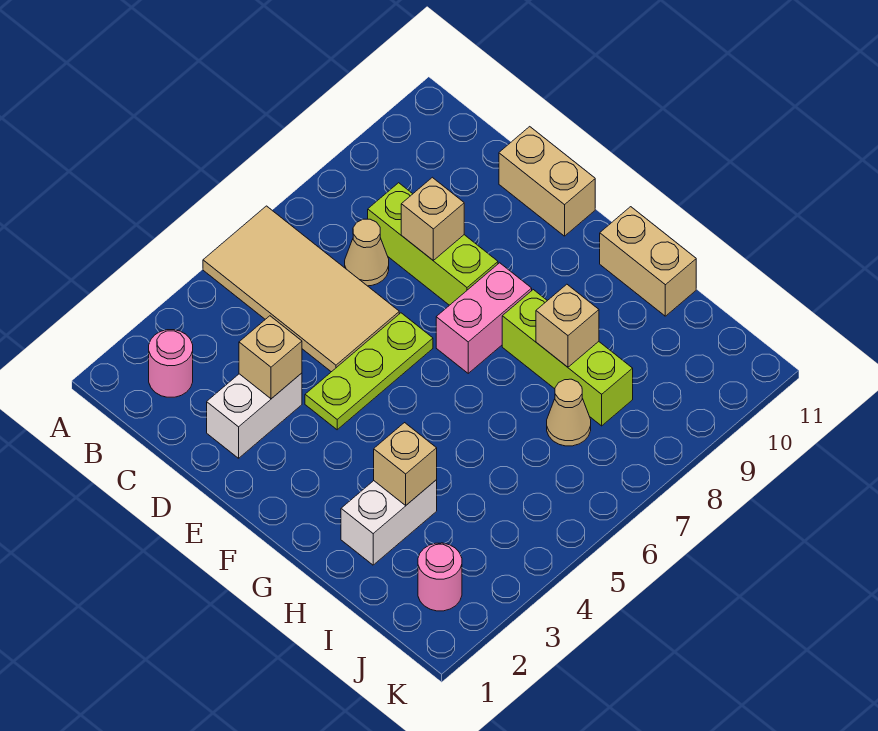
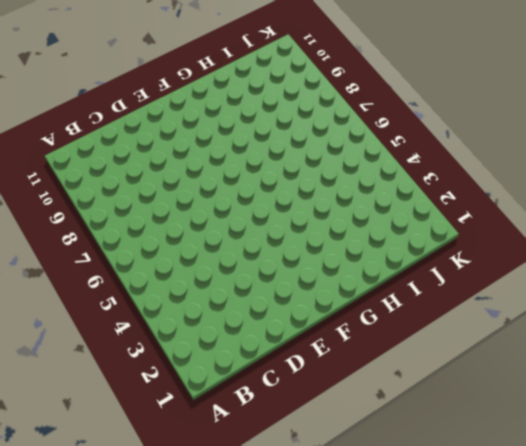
none -> tan 2x4 tile [203,206,399,372]
none -> pink 1x1 round brick [149,330,193,397]
none -> tan 1x1 cone [345,219,389,286]

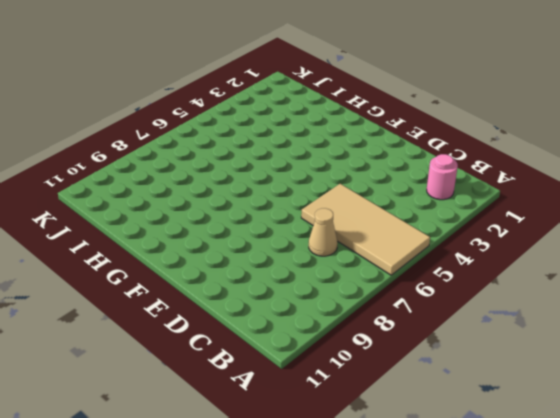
none -> lime 1x3 brick [368,183,498,305]
none -> white 1x2 brick [207,373,302,458]
none -> tan 1x2 brick [499,127,595,236]

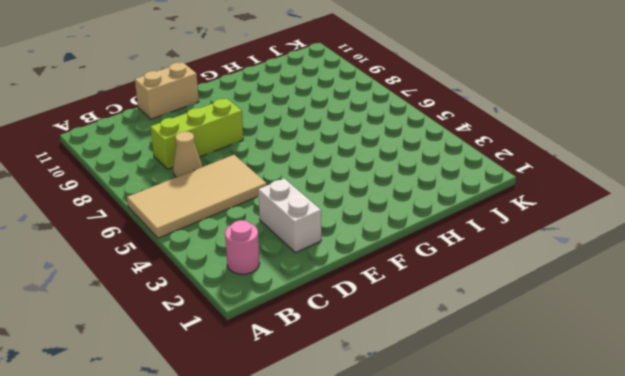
none -> lime 1x3 plate [305,313,433,430]
none -> pink 1x2 brick [436,263,532,373]
none -> lime 1x3 brick [502,290,633,426]

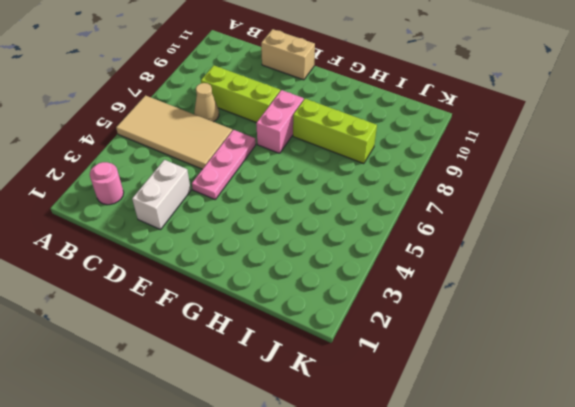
pink 1x3 plate [192,130,256,199] -> lime 1x3 plate [305,313,433,430]
none -> tan 1x2 brick [600,207,696,316]
none -> white 1x2 brick [341,480,437,565]
none -> tan 1x1 cone [547,379,591,446]

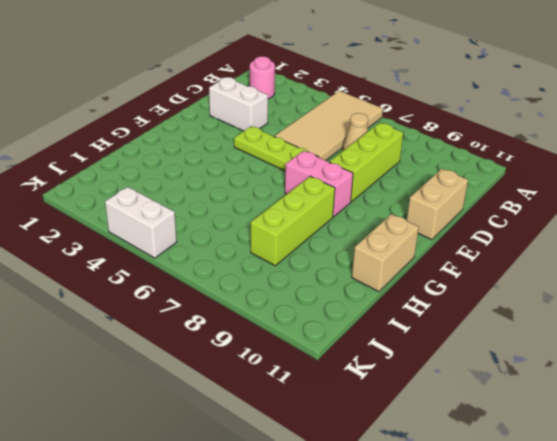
white 1x2 brick [105,187,177,258] -> white 1x2 brick moved to [341,480,437,565]
none -> tan 1x1 cone [547,379,591,446]
none -> pink 1x1 round brick [418,543,462,611]
none -> tan 1x1 brick [239,316,302,399]

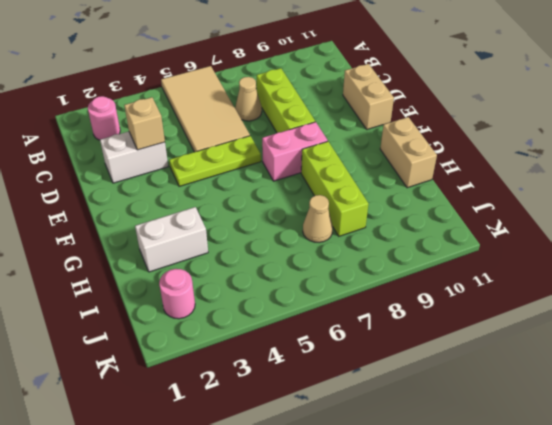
none -> tan 1x1 brick [401,177,464,261]
none -> tan 1x1 brick [374,423,437,505]
none -> tan 1x1 brick [536,284,599,367]

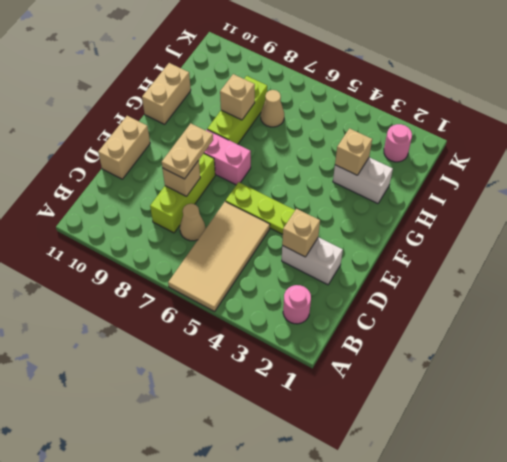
tan 1x2 plate [162,123,213,179] -> none

